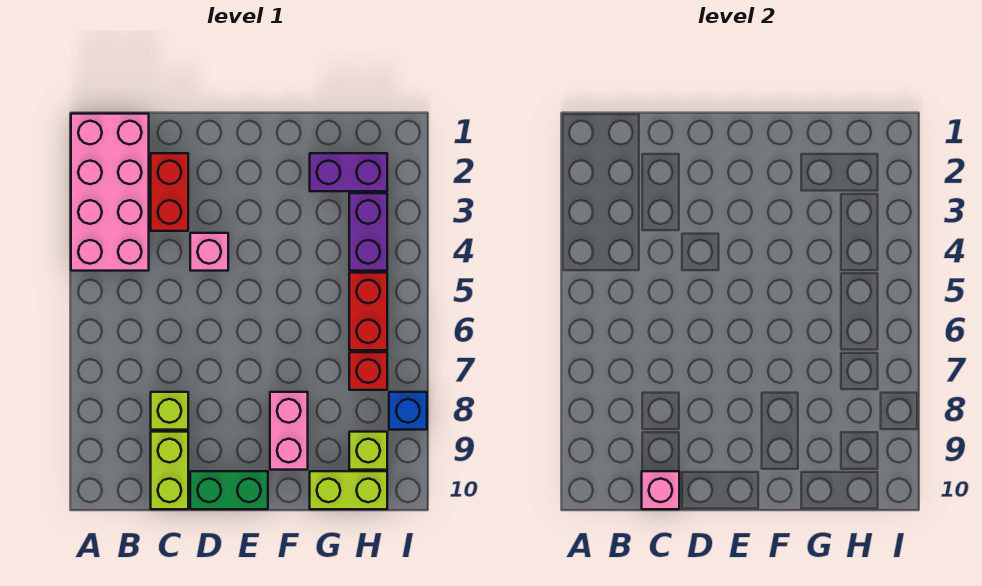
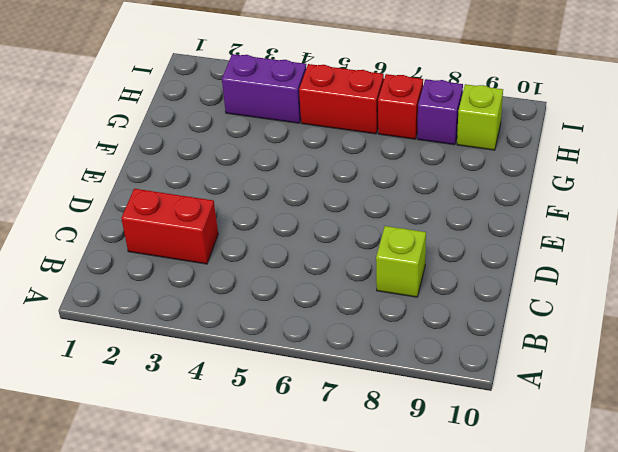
purple 1x1 brick [417,79,463,145] -> none
none -> pink 2x4 brick [71,114,149,271]
none -> lime 1x2 brick [151,432,188,509]
none -> pink 1x1 brick [190,233,228,271]

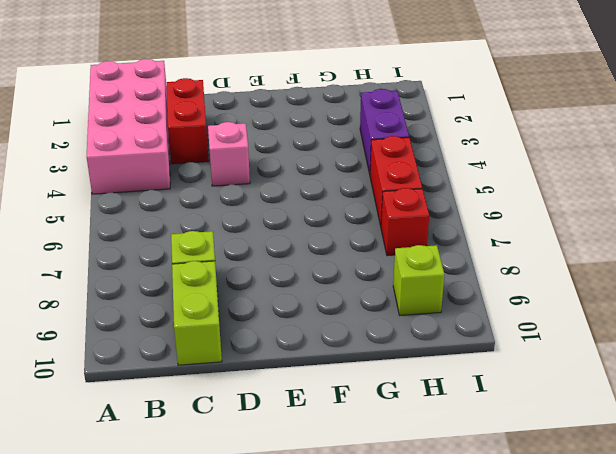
none -> green 1x2 brick [190,471,268,509]
none -> pink 1x2 brick [270,392,308,470]
none -> purple 1x2 brick [310,153,387,191]

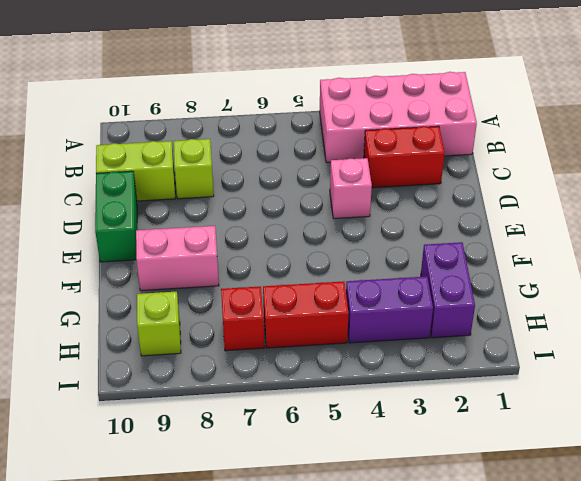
none -> lime 1x2 brick [310,471,387,509]
none -> blue 1x1 brick [389,392,427,430]
none -> pink 1x1 brick [642,471,679,509]

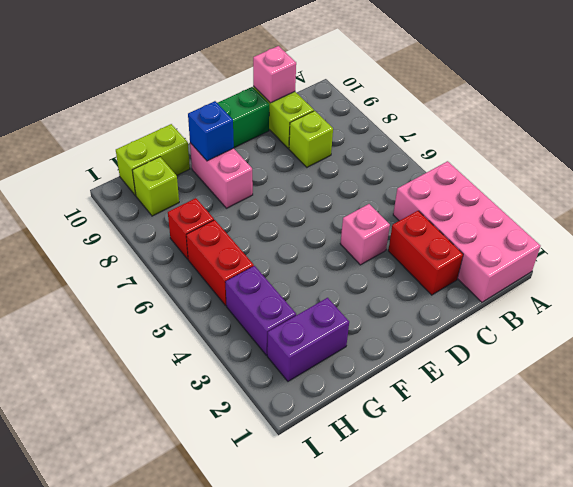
blue 1x1 brick [188,101,234,161] -> blue 1x1 brick moved to [389,392,427,430]

